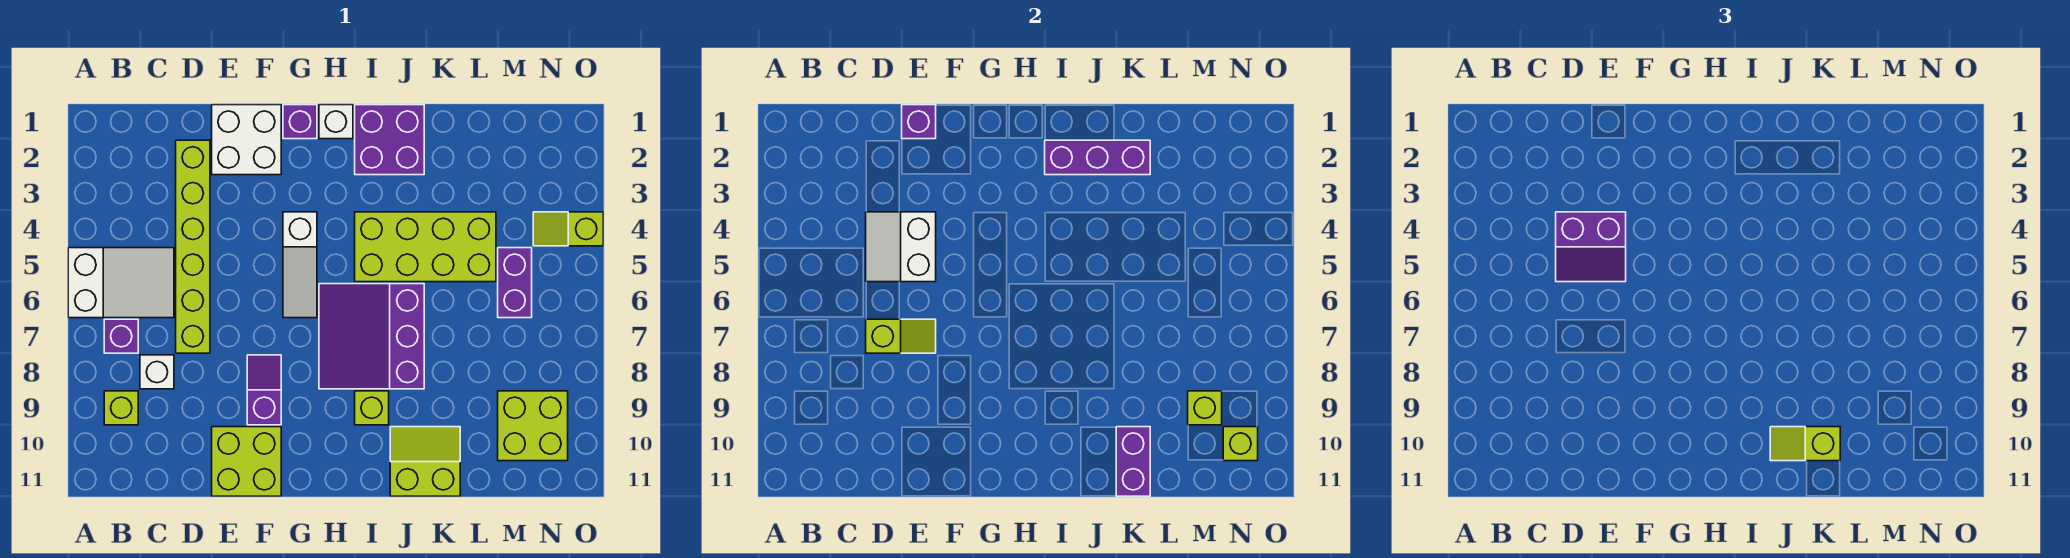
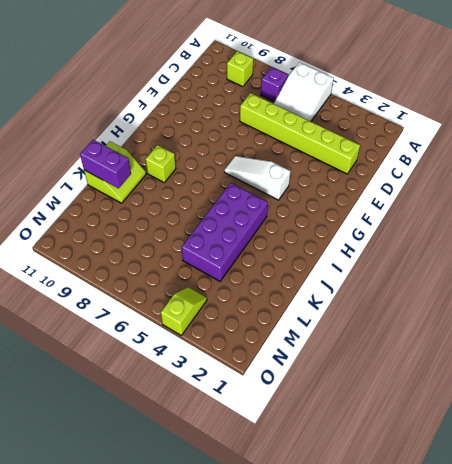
purple 2x4 brick [182,183,268,281] -> lime 2x4 brick [355,212,496,282]
none -> white 1x1 brick [140,355,174,389]
none -> white 2x2 brick [212,105,281,175]
none -> lime 2x2 brick [212,427,281,496]

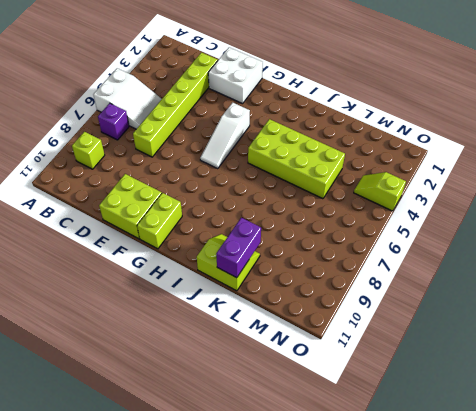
lime 1x2 brick [137,193,182,249] -> none
none -> white 1x1 brick [140,355,174,389]
none -> purple 1x2 slope [247,355,281,425]
none -> purple 1x1 brick [283,105,317,139]

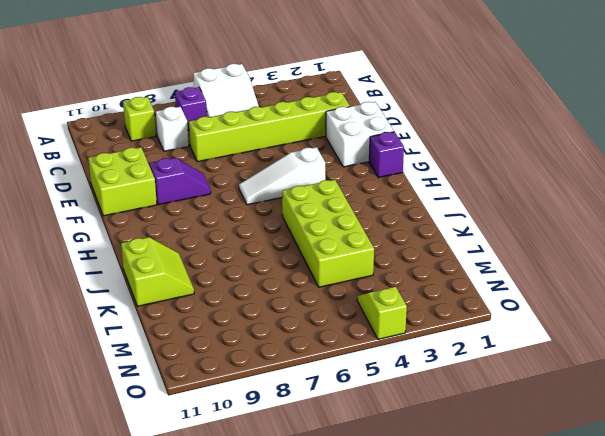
none -> white 1x1 brick [319,105,353,139]
none -> purple 3x3 slope [319,284,424,389]
none -> purple 2x2 brick [355,105,424,175]

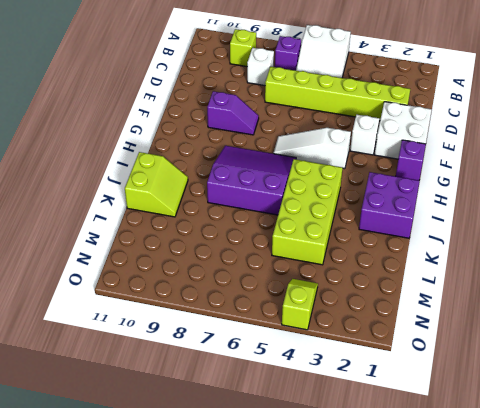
white 1x1 brick [350,115,379,155] -> white 1x1 brick moved to [319,105,353,139]
none -> lime 2x2 brick [212,427,281,496]
none -> lime 1x1 brick [355,391,389,425]
none -> purple 1x2 brick [498,248,532,318]

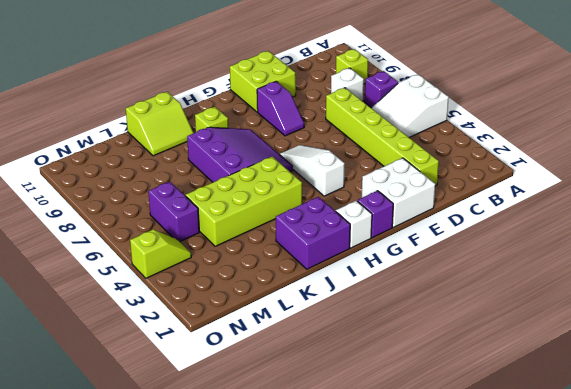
none -> lime 2x2 brick [498,391,568,461]
none -> white 2x2 slope [866,212,936,282]
none -> lime 1x2 slope [866,319,936,353]

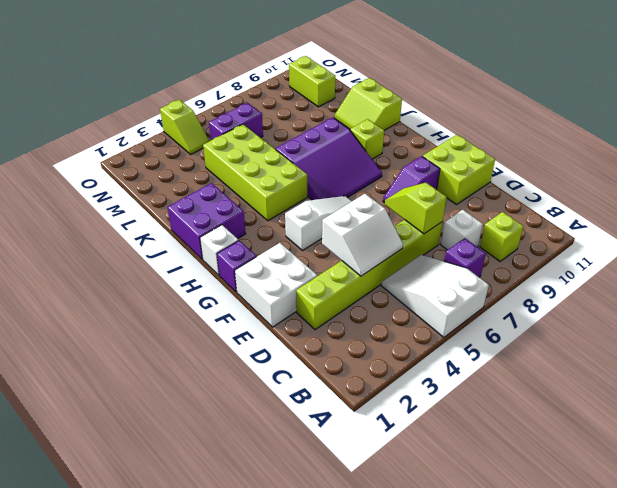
lime 1x2 brick [289,56,335,107] -> lime 2x2 brick [498,391,568,461]
none -> purple 1x1 brick [902,105,936,139]
none -> purple 1x3 brick [1045,140,1150,175]
none -> purple 1x2 brick [1116,427,1150,496]

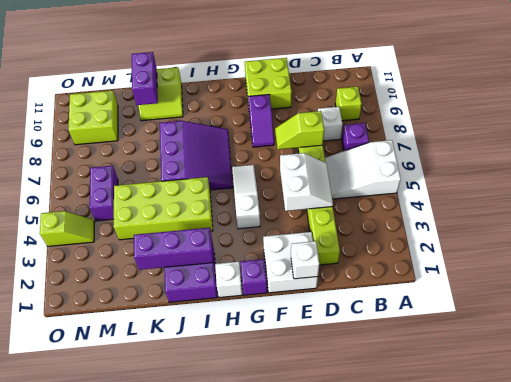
white 1x1 brick [291,241,319,279] -> purple 1x1 brick [902,105,936,139]
none -> lime 1x1 brick [355,391,389,425]
none -> lime 1x1 brick [1188,391,1222,425]
none -> lime 1x1 brick [1223,427,1258,461]

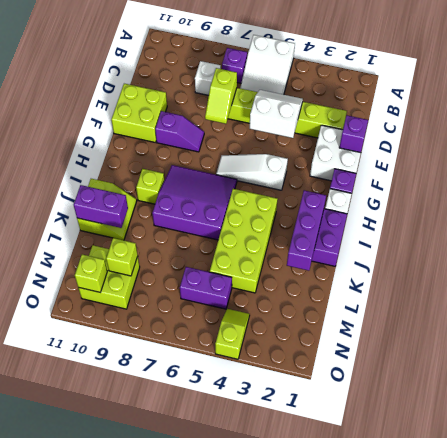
none -> lime 1x1 brick [104,391,138,425]
none -> purple 2x2 slope [1556,212,1626,282]
none -> lime 1x2 slope [1770,427,1840,461]

